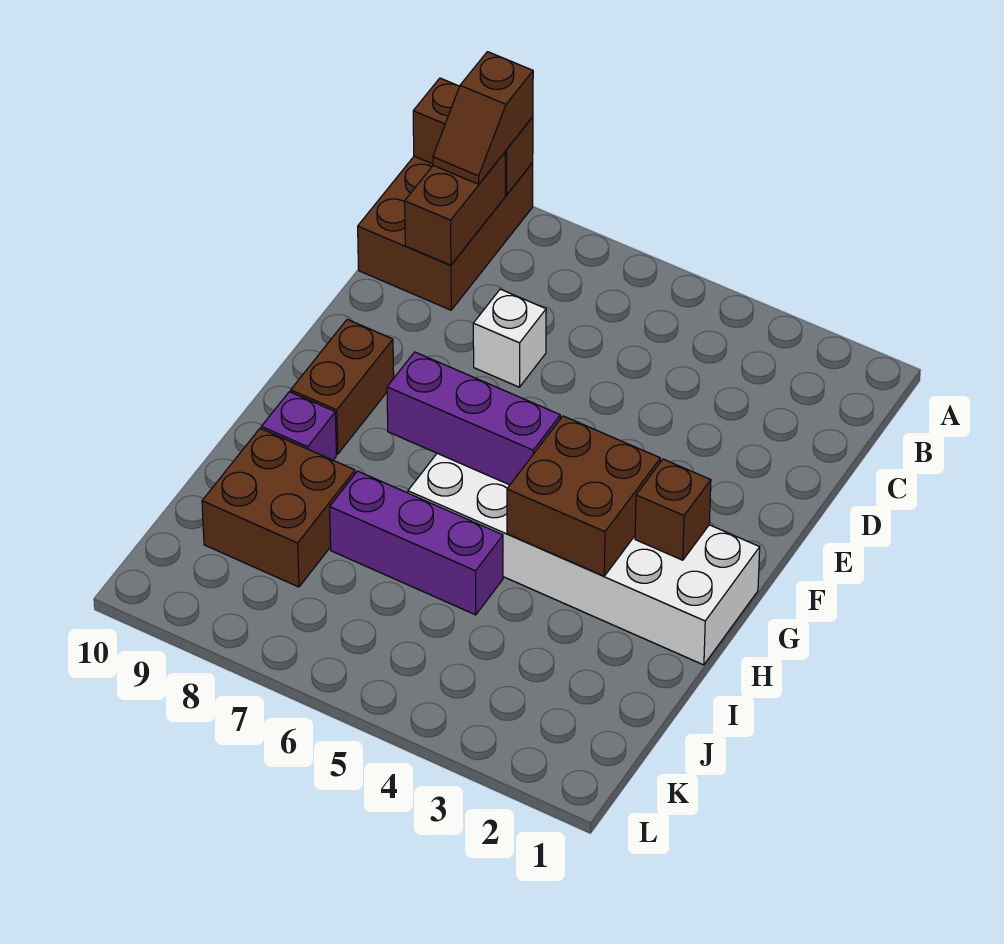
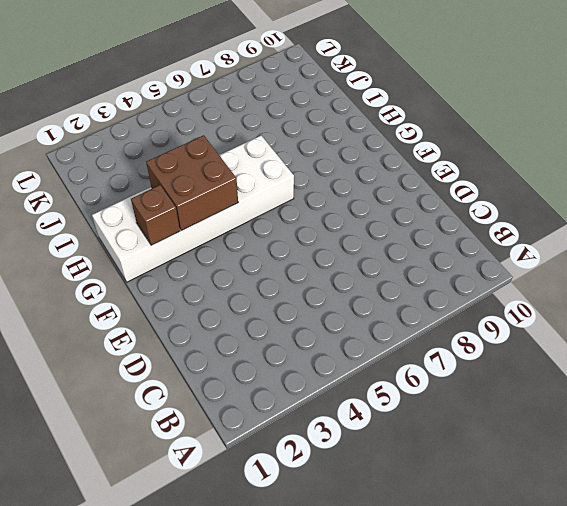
none -> brown 2x3 brick [358,156,533,310]
none -> white 1x1 brick [473,289,546,387]
none -> brown 1x2 brick [291,319,394,454]

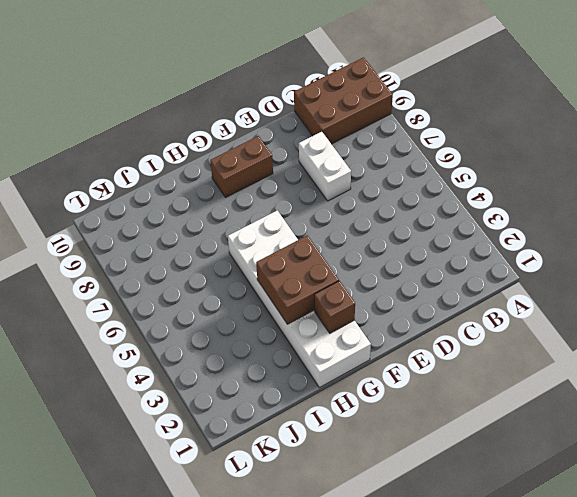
white 1x2 brick [299,132,351,201] -> white 1x1 brick [473,289,546,387]
none -> purple 1x1 brick [261,392,336,460]
none -> purple 1x3 brick [330,471,503,615]
none -> brown 2x2 brick [202,428,355,587]

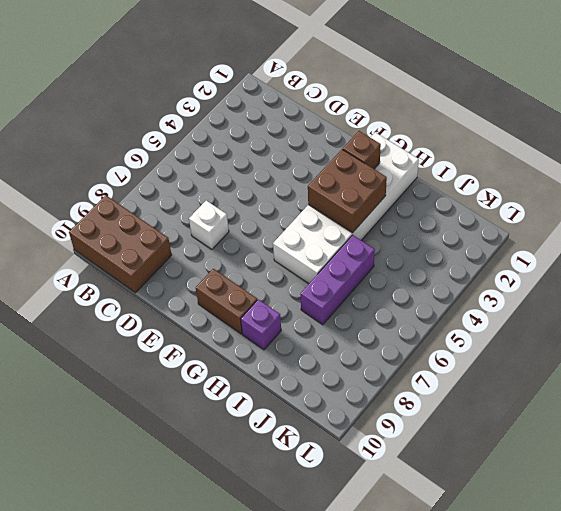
none -> brown 2x2 brick [202,428,355,587]
none -> brown 1x2 brick [413,78,533,195]
none -> brown 1x2 brick [405,152,505,265]

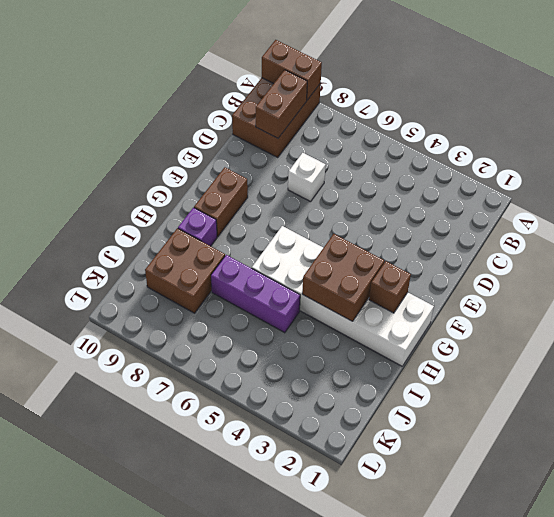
none -> purple 1x3 brick [387,352,560,485]
none -> brown 1x2 slope [433,52,533,184]

